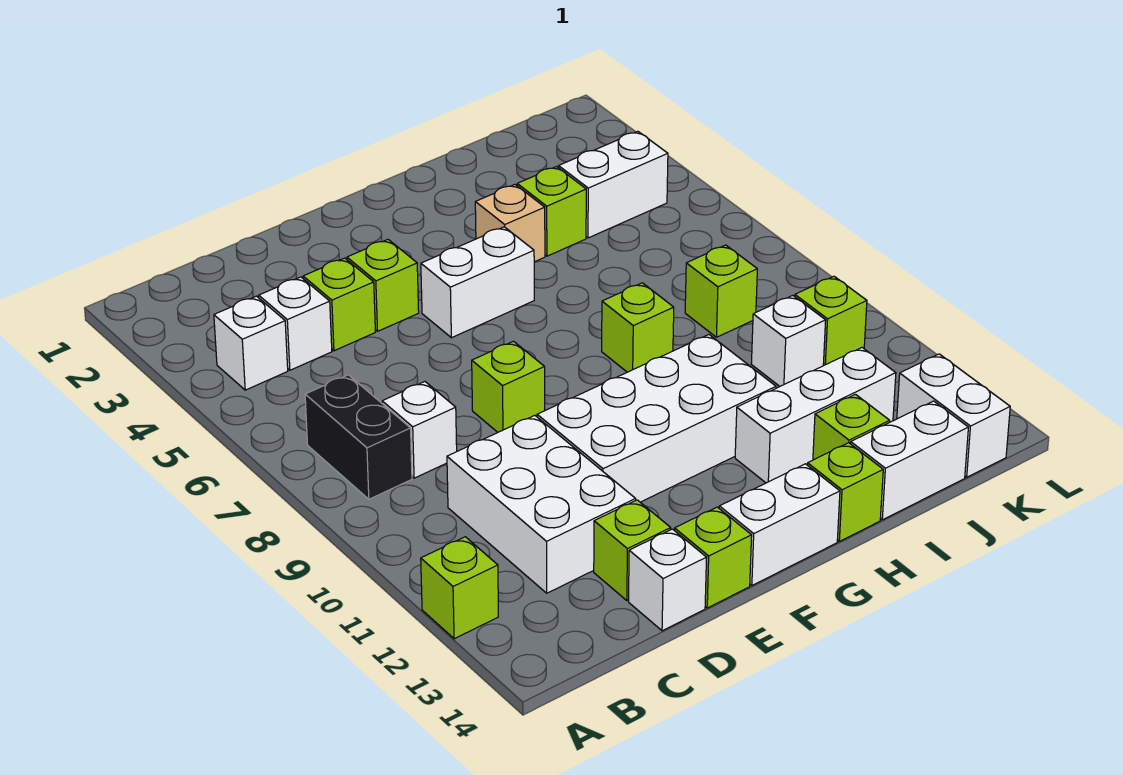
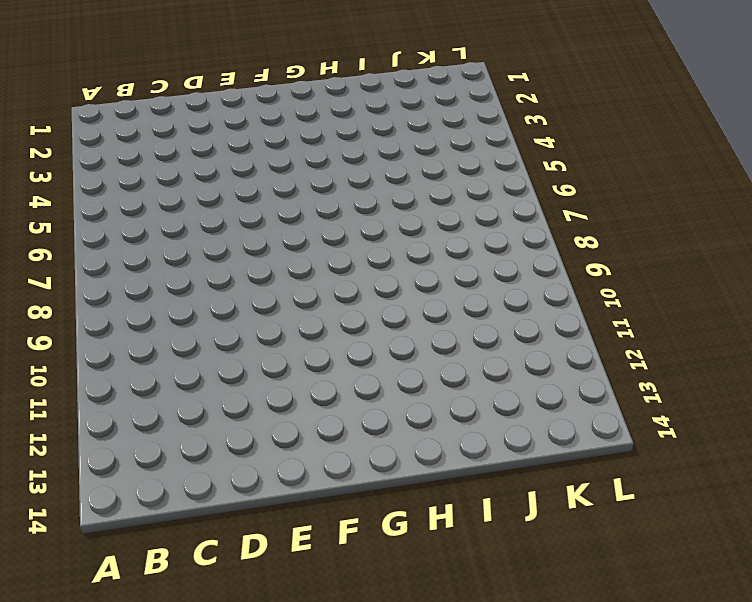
none -> lime 1x1 brick [421,537,498,639]
none -> white 1x1 brick [214,296,288,390]
none -> black 1x2 brick [305,375,412,499]

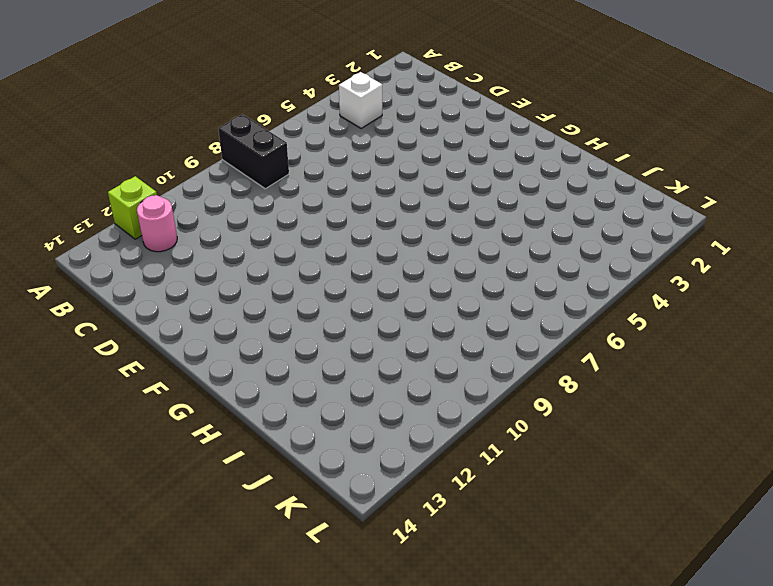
black 1x2 brick [218,114,289,189] -> black 1x2 brick turned to [305,375,412,499]
pink 1x1 round brick [137,195,177,252] -> none
none -> white 1x1 brick [259,277,332,370]
none -> white 1x1 brick [382,382,457,478]
none -> white 2x3 brick [447,416,636,593]

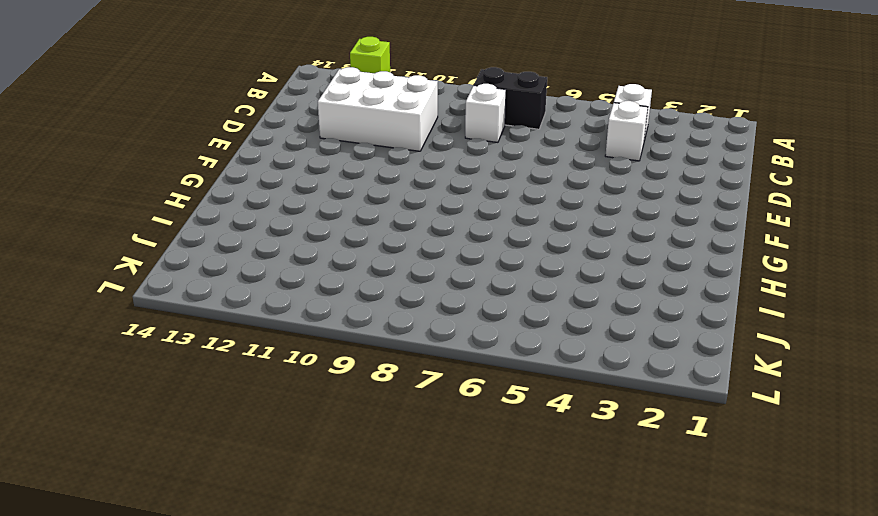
none -> lime 1x1 brick [303,258,375,351]
none -> lime 1x1 brick [594,500,671,600]
none -> white 1x1 brick [629,529,707,631]

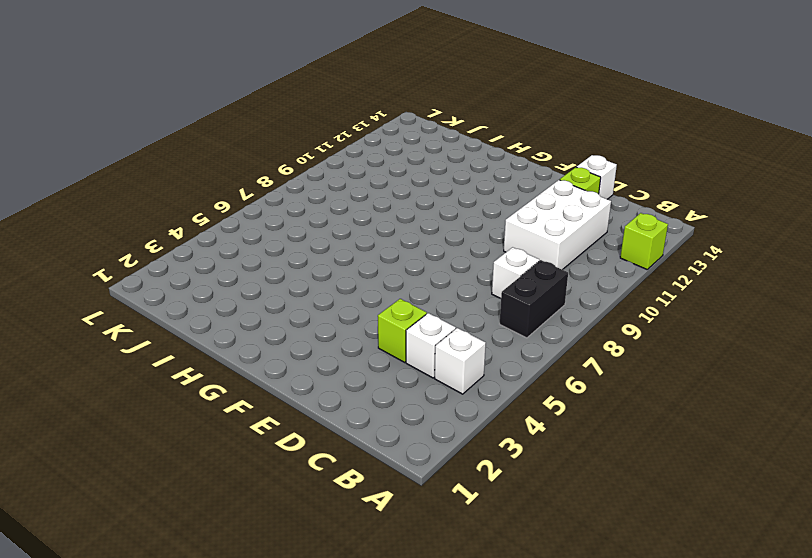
none -> lime 1x1 brick [347,240,419,331]
none -> lime 1x1 brick [472,341,545,432]
none -> white 2x4 brick [537,335,776,502]

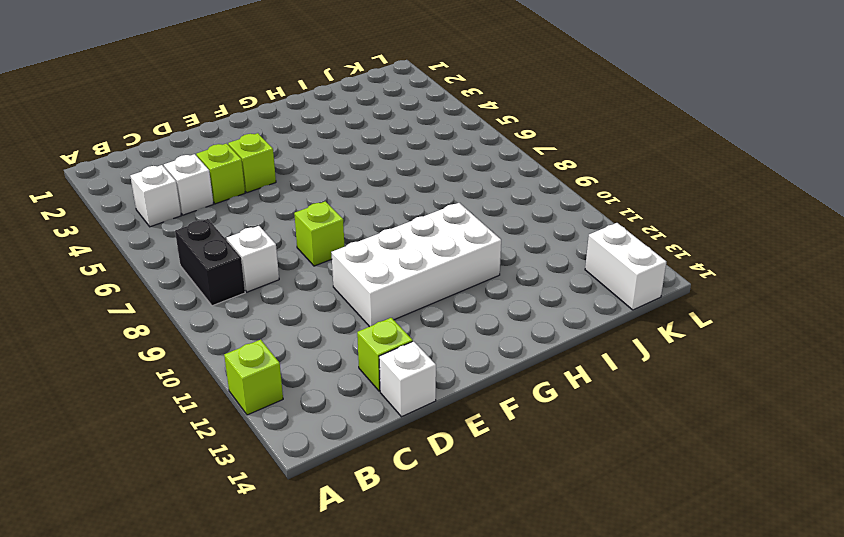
none -> white 2x3 brick [447,416,636,593]
none -> lime 1x1 brick [675,507,752,608]
none -> white 1x2 brick [421,227,534,338]

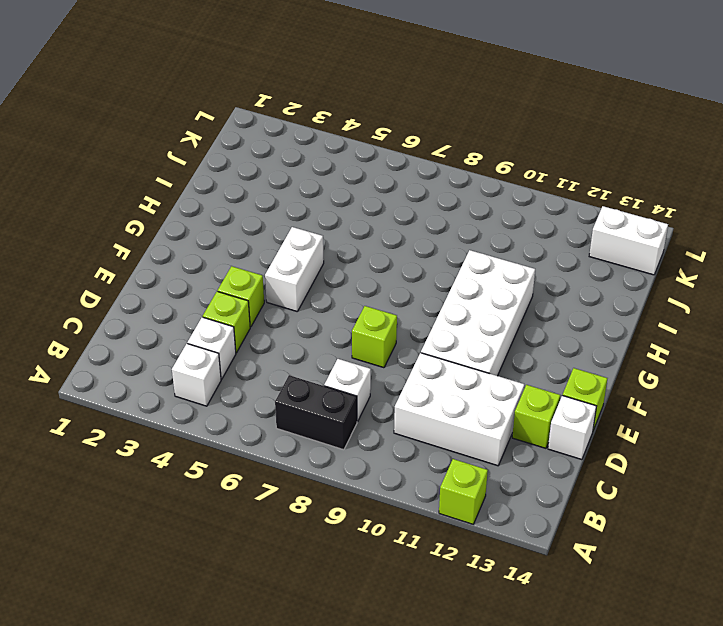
none -> white 1x2 brick [719,464,840,585]
none -> tan 1x1 brick [475,185,545,262]
none -> lime 1x1 brick [602,283,674,372]

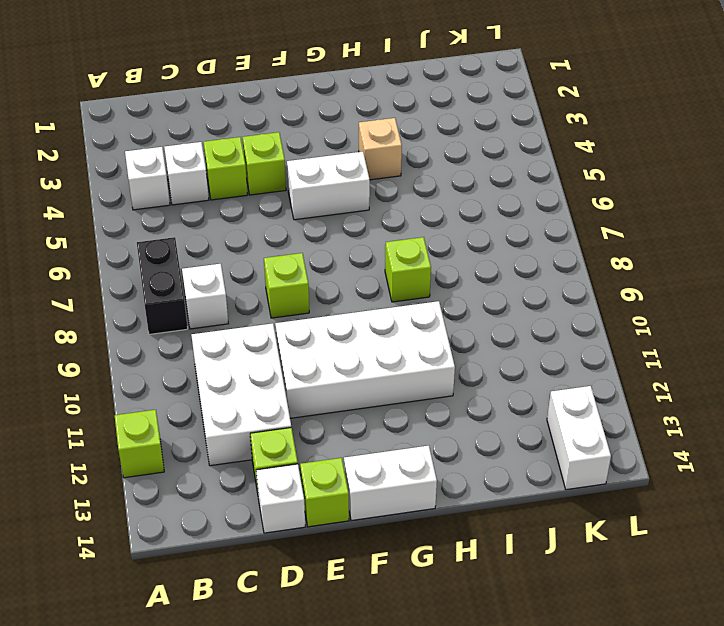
none -> white 1x3 brick [735,348,896,483]
none -> lime 1x1 brick [807,443,883,541]
none -> lime 1x1 brick [517,167,586,256]

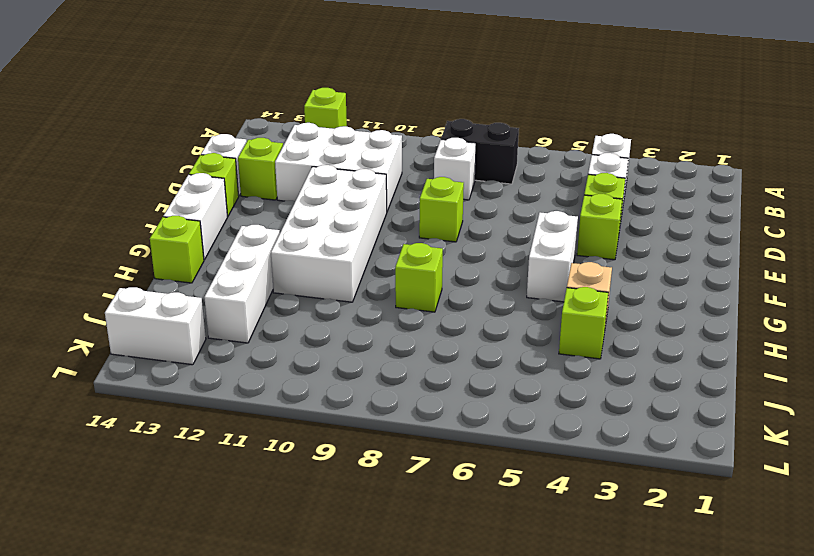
none -> lime 1x1 brick [813,394,890,460]
none -> white 1x2 brick [851,401,968,520]
none -> white 1x2 brick [559,131,668,238]

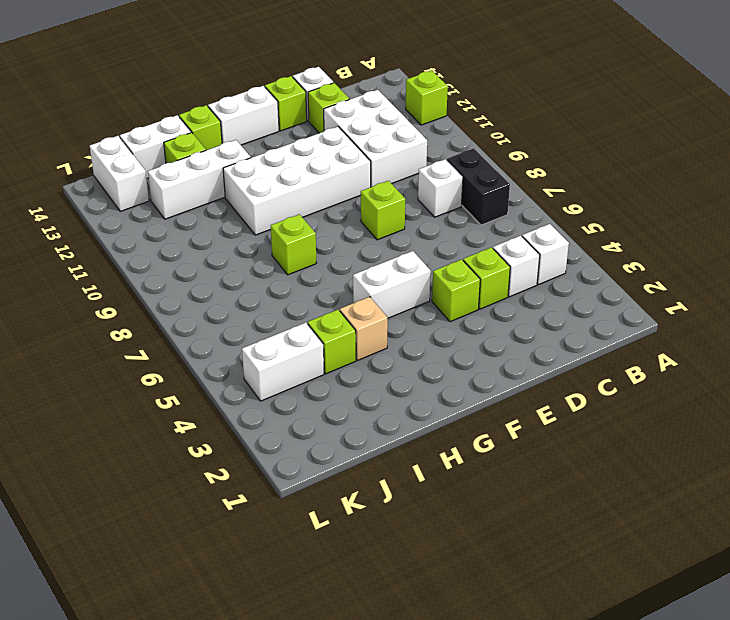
none -> lime 1x1 brick [685,245,757,337]
none -> white 1x1 brick [751,296,826,386]
none -> lime 1x1 brick [795,276,867,366]

